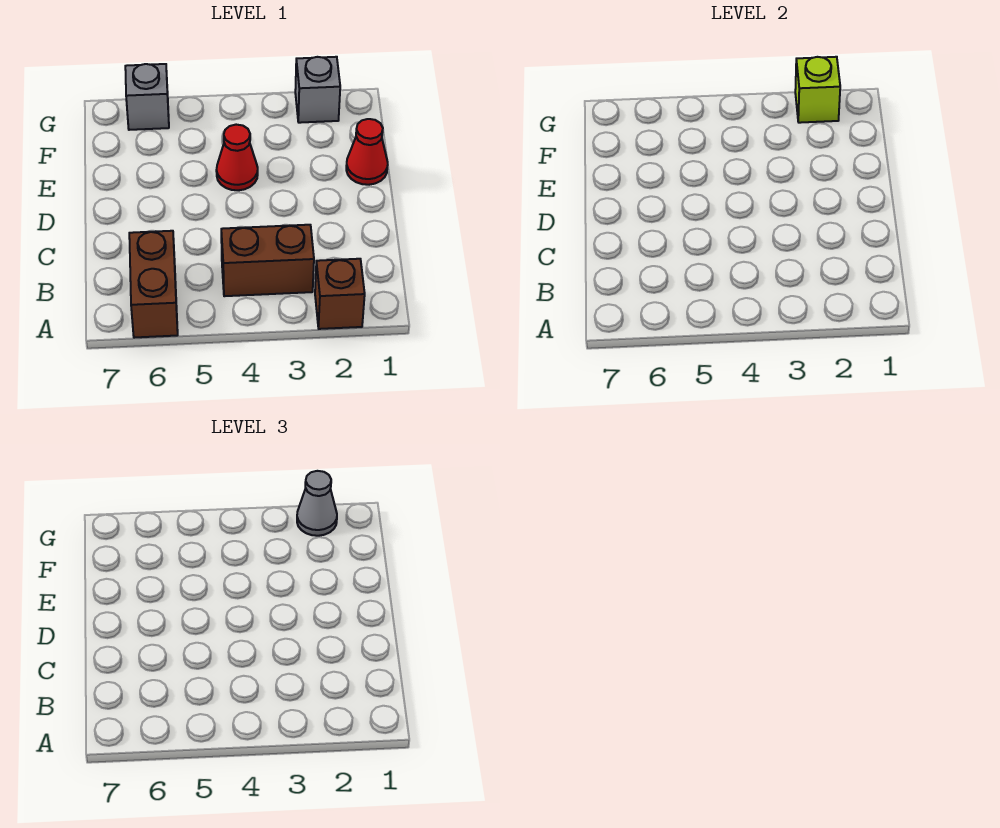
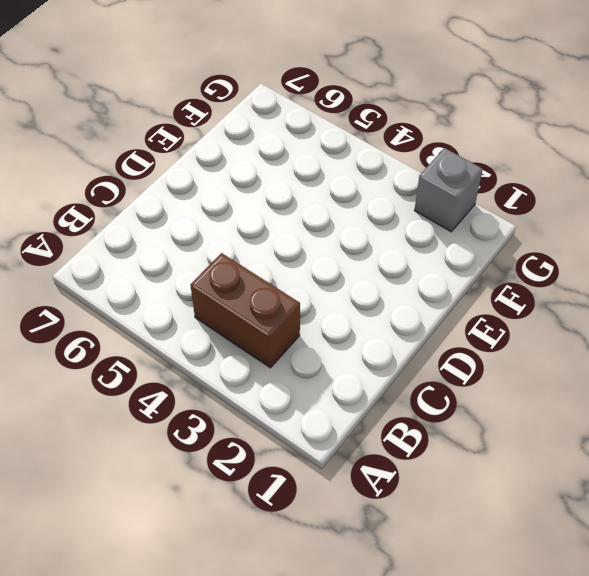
none -> brown 1x1 brick [315,259,365,329]
none -> brown 1x2 brick [129,231,178,338]

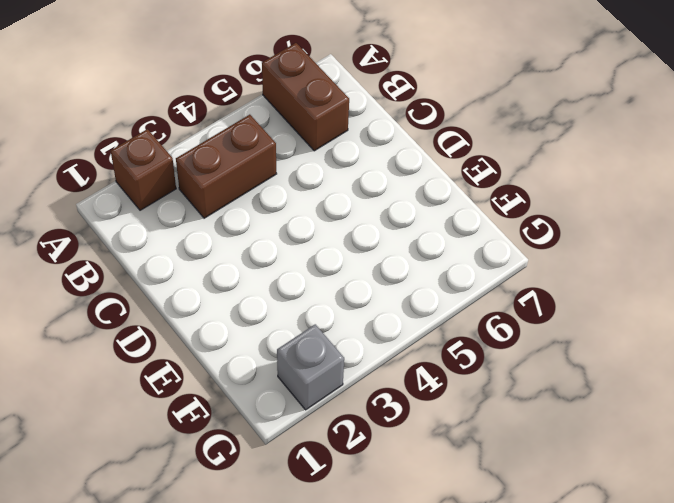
none -> red 1x1 cone [346,119,388,185]
none -> red 1x1 cone [216,125,258,190]

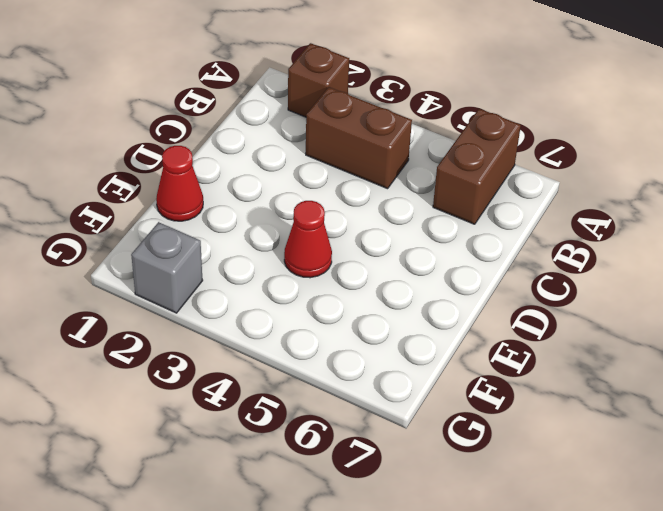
none -> grey 1x1 brick [125,64,169,130]
none -> lime 1x1 brick [795,57,840,123]

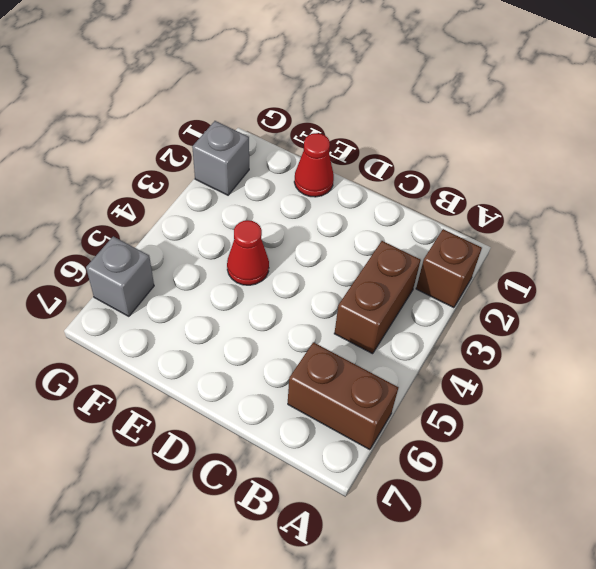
none -> lime 1x1 brick [795,57,840,123]
none -> grey 1x1 cone [297,471,337,536]

